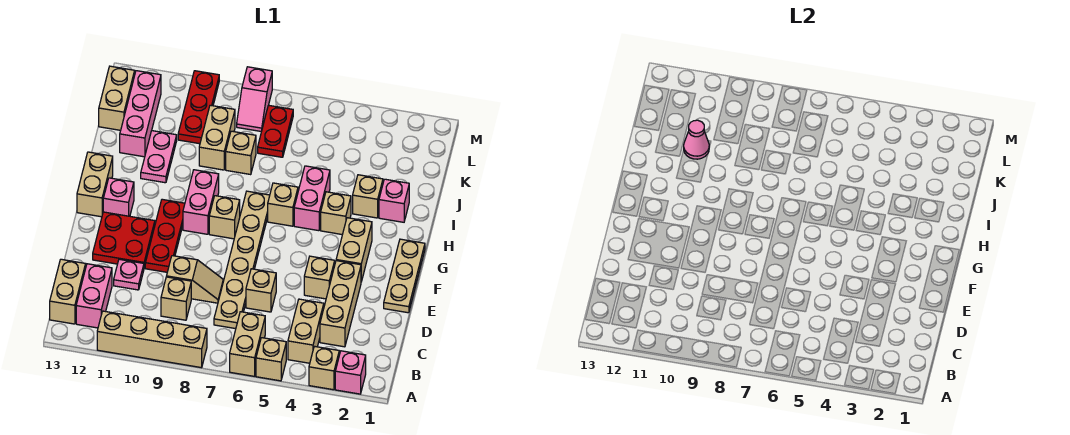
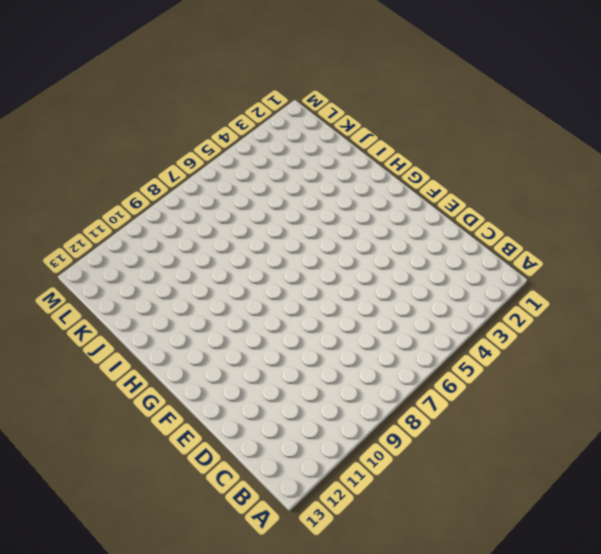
none -> pink 1x1 brick [335,351,366,394]
none -> tan 1x1 brick [309,346,339,390]
none -> tan 1x1 brick [256,338,286,381]
none -> tan 1x2 brick [230,312,265,376]

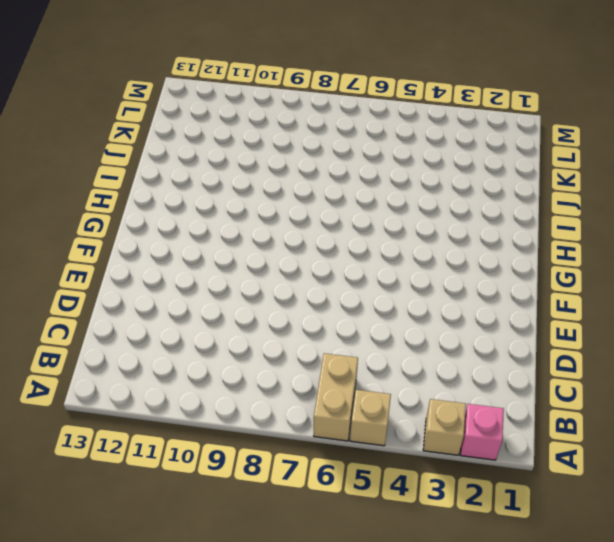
none -> tan 1x4 brick [97,311,207,368]
none -> tan 1x2 brick [288,299,324,363]
none -> pink 1x2 brick [76,264,112,328]
none -> tan 1x2 brick [50,259,86,324]

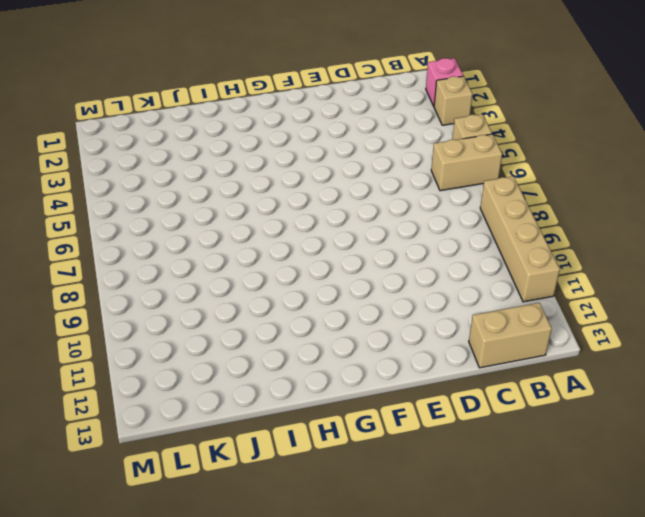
none -> tan 1x2 brick [288,299,324,363]
none -> pink 1x2 brick [76,264,112,328]
none -> tan 1x3 brick [320,261,361,347]
none -> tan 1x6 plate [214,191,270,329]

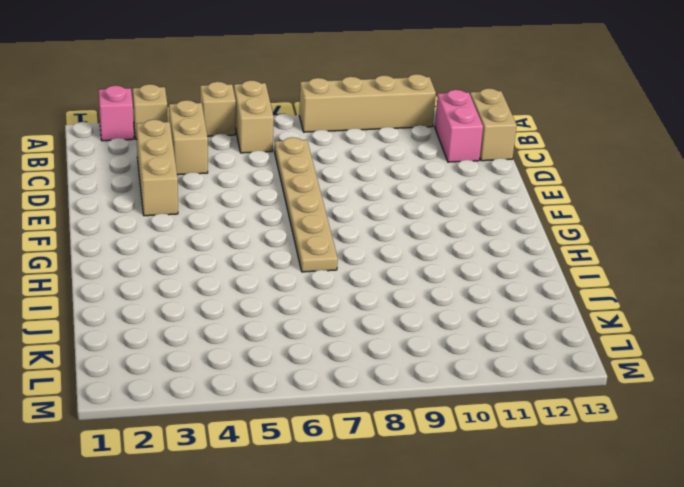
none -> tan 1x1 brick [161,277,191,320]
none -> tan 1x1 brick [246,269,276,312]
none -> tan 1x2 slope [166,256,223,303]
none -> pink 1x1 plate [114,259,144,290]

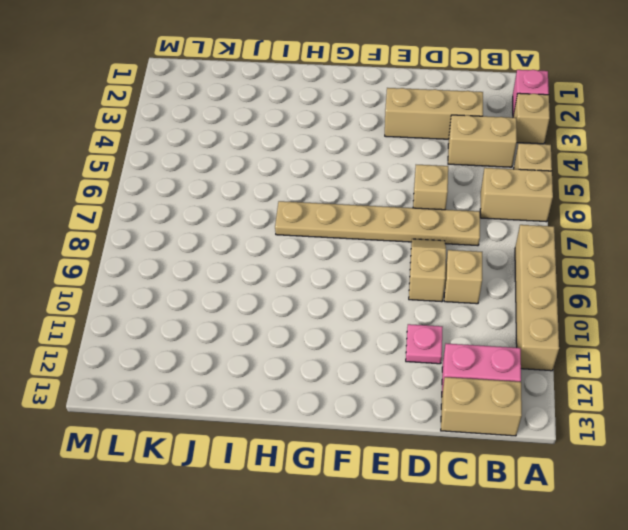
none -> tan 1x3 plate [384,239,425,313]
none -> tan 1x1 brick [304,256,335,299]
none -> red 1x3 plate [145,199,185,272]
none -> red 2x2 plate [93,212,155,267]

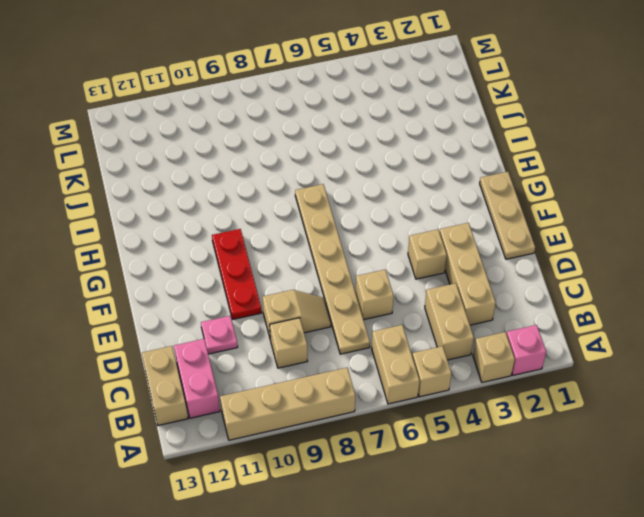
none -> red 2x2 plate [93,212,155,267]
none -> tan 1x2 brick [336,218,372,282]
none -> tan 1x1 brick [209,196,240,239]
none -> pink 1x2 brick [183,170,219,234]

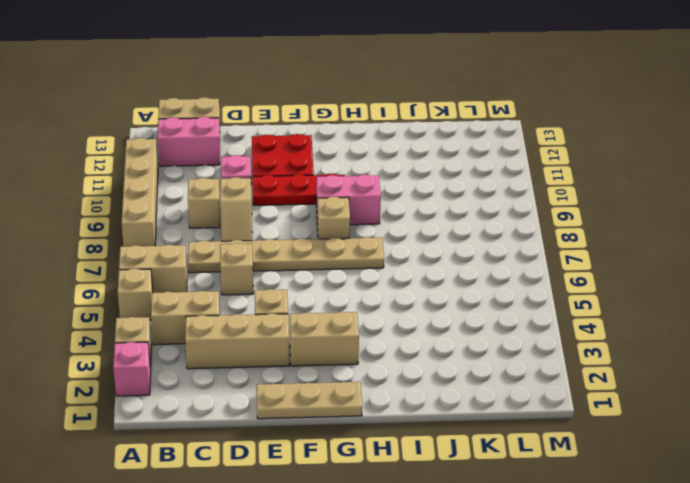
none -> pink 1x1 brick [103,178,134,216]
none -> tan 1x2 brick [77,152,113,217]
none -> tan 1x1 brick [321,192,351,235]
none -> pink 1x2 brick [294,166,330,231]

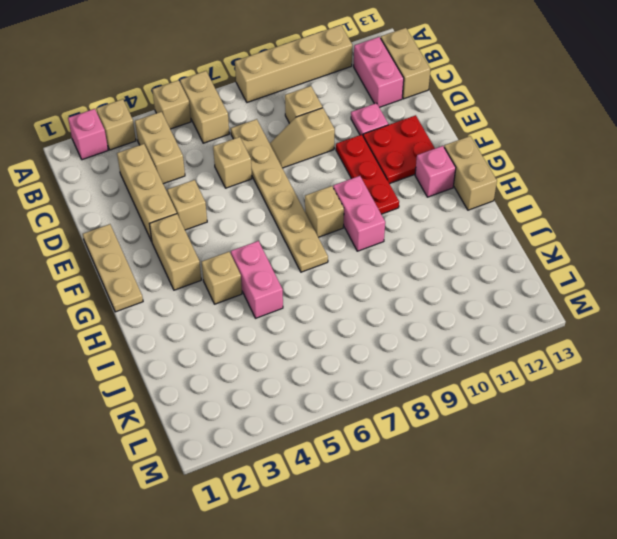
none -> tan 1x1 brick [268,183,298,226]
none -> pink 1x1 brick [379,179,409,222]
none -> tan 1x1 brick [353,175,383,218]
none -> pink 1x2 plate [141,131,177,183]

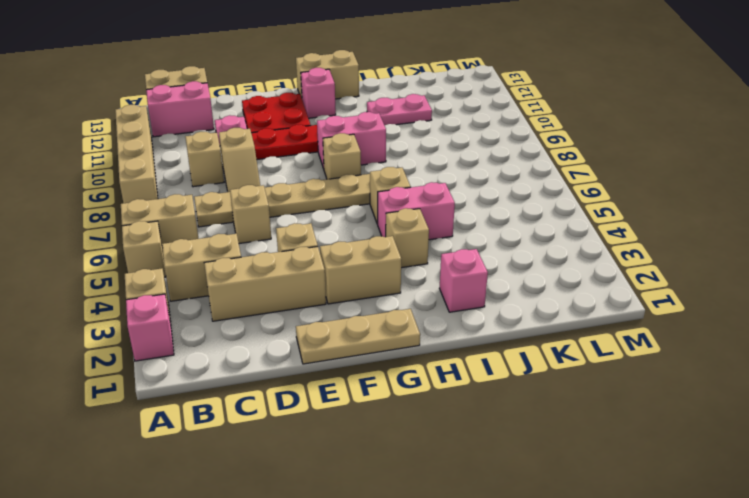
none -> tan 1x1 brick [353,175,383,218]
none -> tan 1x1 brick [226,131,256,175]
none -> tan 1x2 brick [199,105,235,170]
none -> pink 1x3 brick [120,71,161,157]

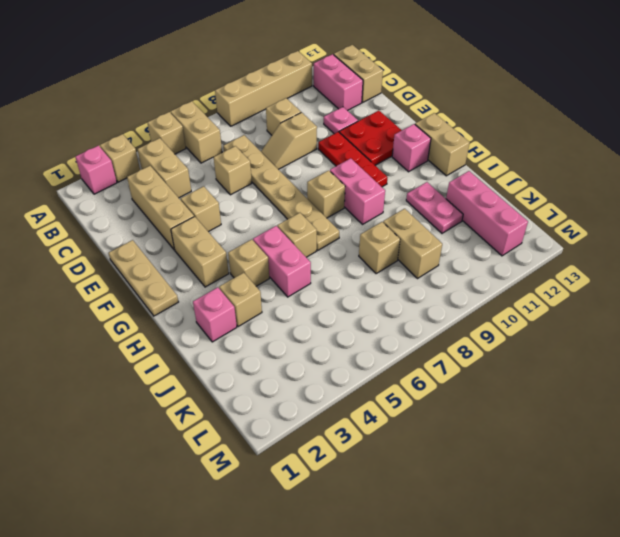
none -> red 1x2 plate [258,105,293,157]
none -> red 1x3 plate [178,71,219,144]
none -> tan 1x2 brick [99,66,135,130]
none -> pink 1x2 slope [237,67,272,132]

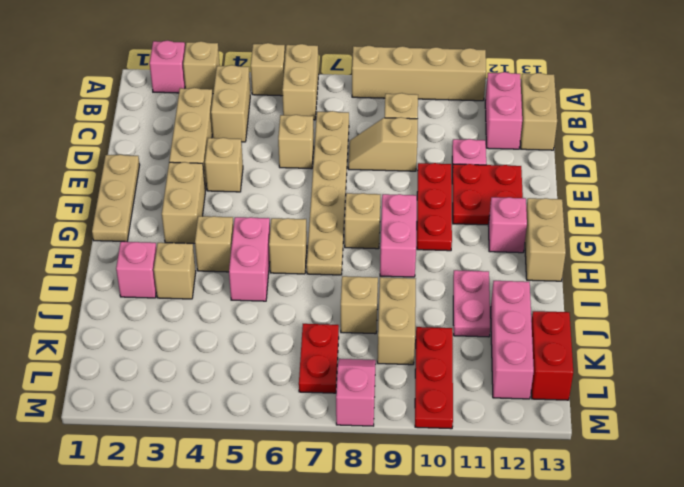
red 1x2 brick [531,311,573,400] -> tan 1x2 brick [99,66,135,130]
none -> pink 1x1 cone [684,120,709,159]

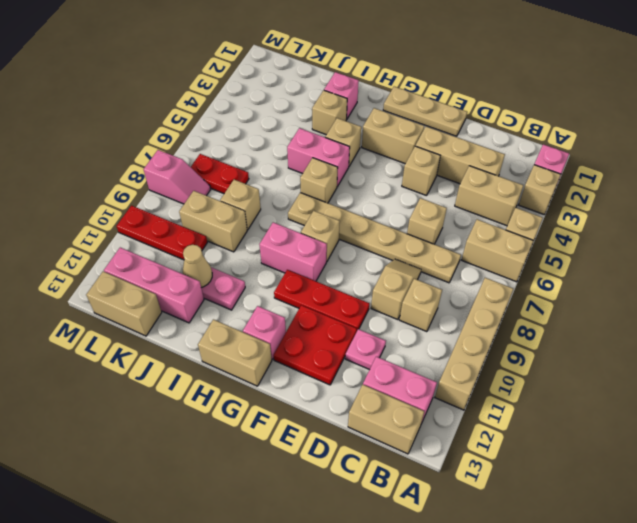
tan 1x1 cone [183,245,212,287] -> pink 1x1 cone [684,120,709,159]

